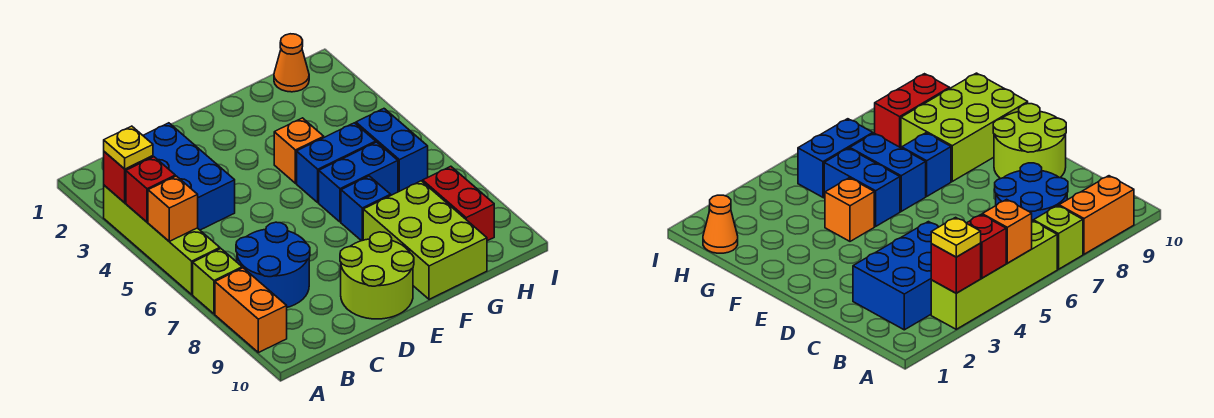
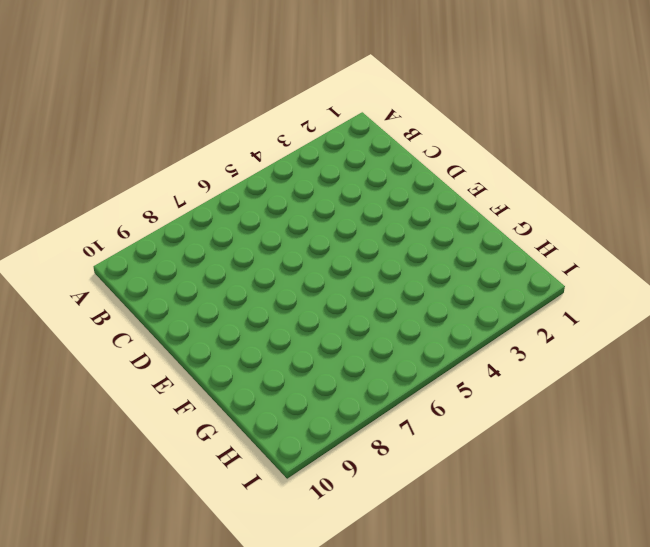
none -> lime 1x4 brick [104,185,220,294]
none -> lime 1x1 brick [193,249,242,314]
none -> orange 1x2 brick [215,268,287,353]

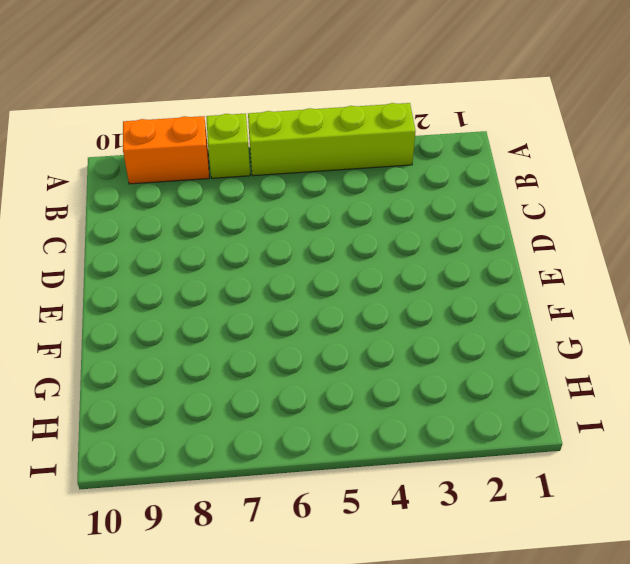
none -> blue 2x3 brick [143,123,235,230]
none -> blue 2x2 round brick [236,222,310,307]
none -> lime 2x2 round brick [340,232,414,319]

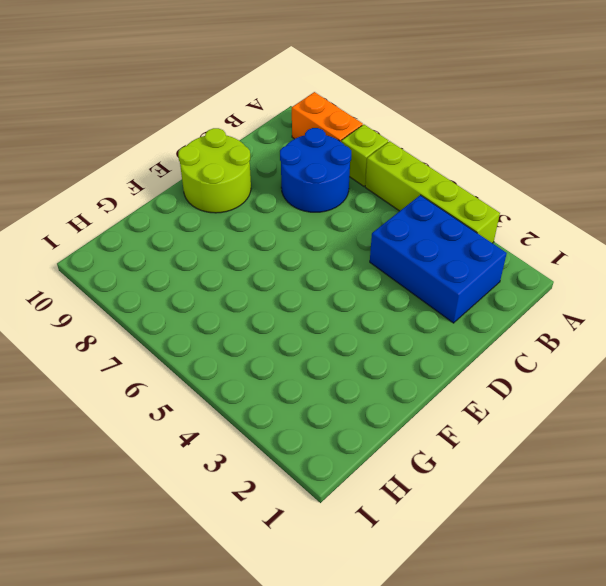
none -> orange 1x1 brick [274,118,324,183]
none -> blue 1x2 brick [297,123,376,203]
none -> blue 1x2 brick [319,142,398,222]

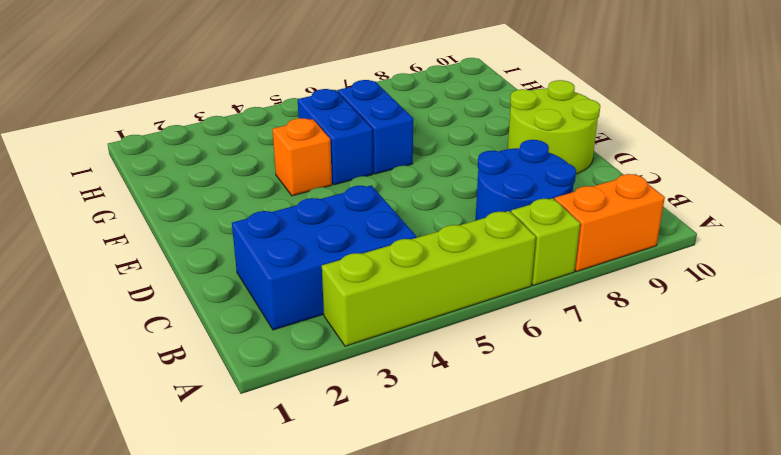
none -> blue 1x1 brick [341,176,391,241]
none -> lime 2x3 brick [363,181,487,299]
none -> orange 1x1 cone [274,34,309,92]

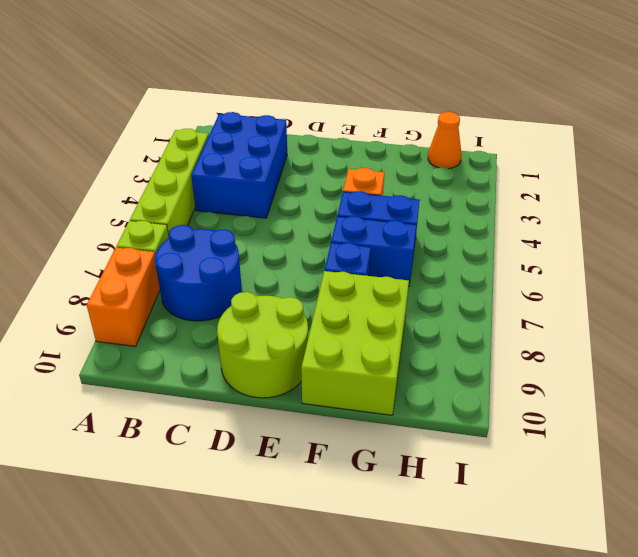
none -> blue 1x2 brick [356,109,428,192]
none -> red 1x2 brick [423,166,494,241]
none -> red 1x1 brick [104,152,153,203]

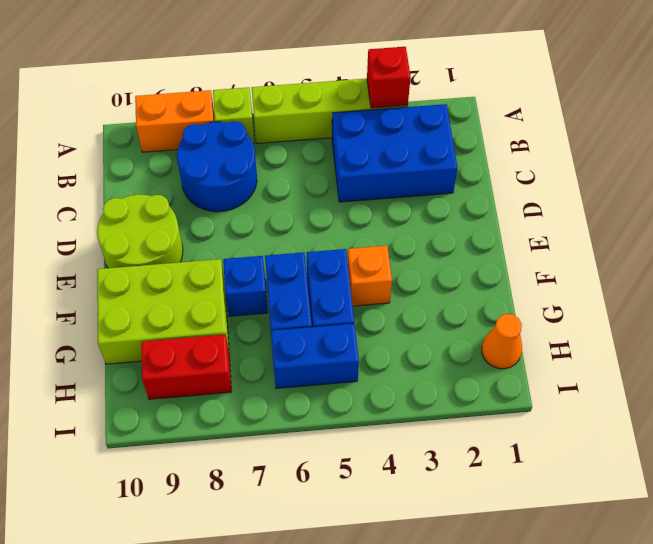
none -> red 1x1 brick [126,157,175,222]
none -> orange 1x1 brick [148,176,198,241]
none -> yellow 1x1 plate [104,126,153,169]

